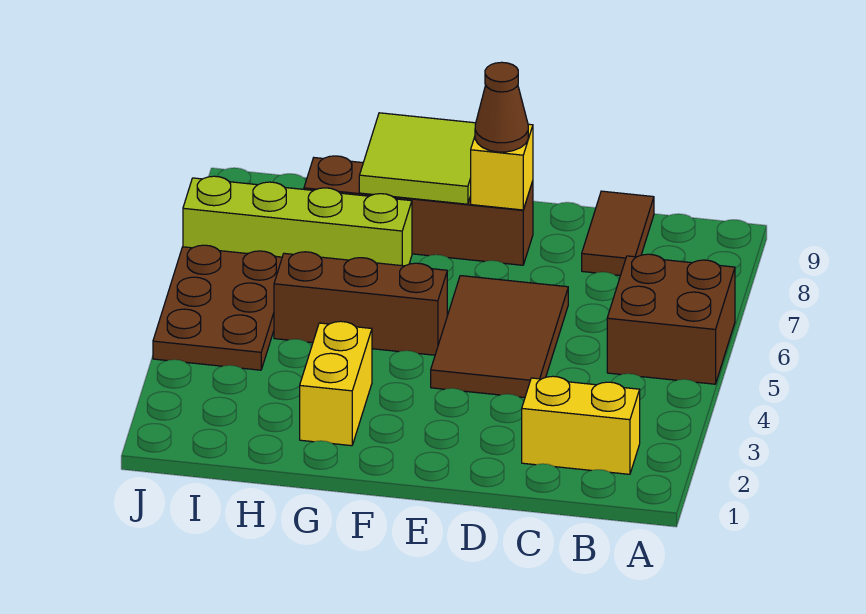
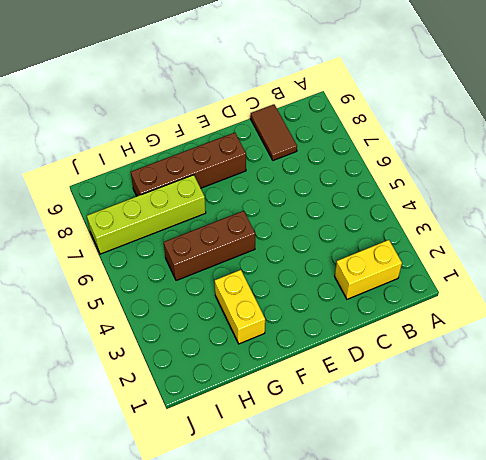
none -> brown 2x2 brick [607,254,735,384]
none -> brown 2x3 tile [431,276,568,398]
none -> brown 2x3 plate [153,245,282,370]

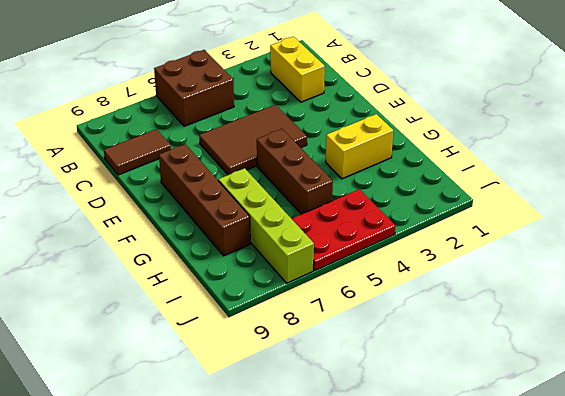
red 2x3 plate [292,189,395,270] -> brown 2x3 plate [153,245,282,370]
none -> yellow 1x1 brick [471,124,533,210]
none -> lime 2x2 tile [359,113,476,204]
none -> brown 1x1 cone [475,62,528,152]

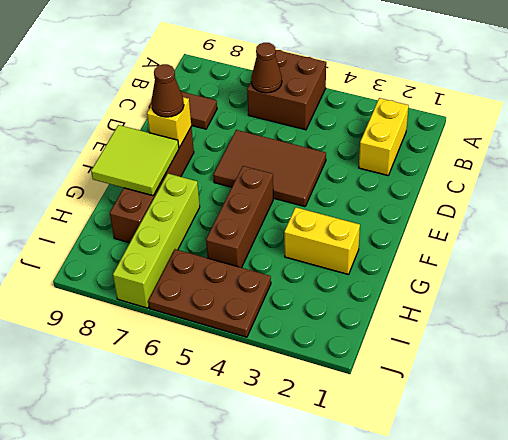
brown 1x1 cone [251,43,282,93] -> none

